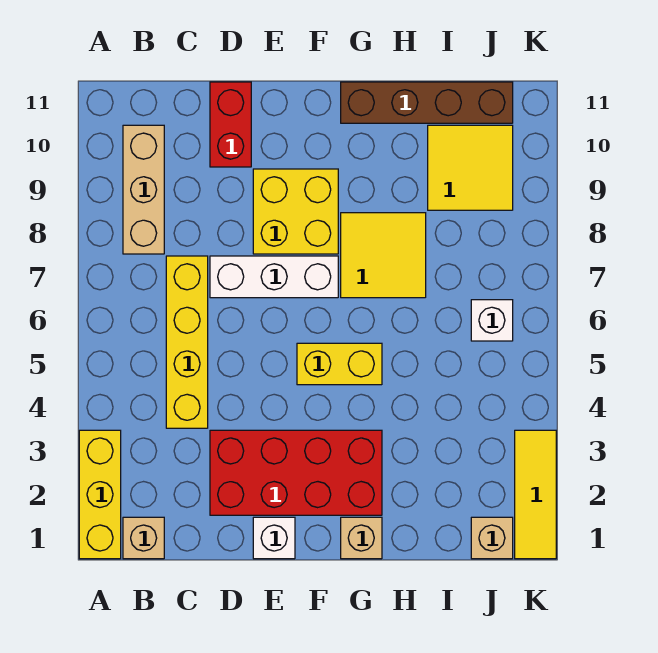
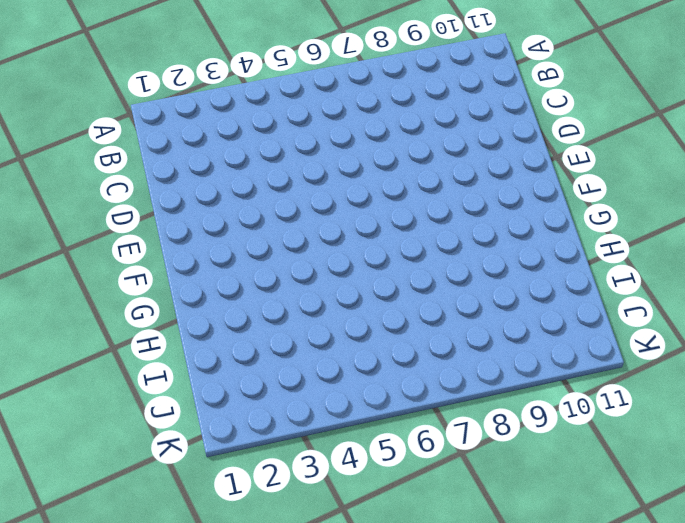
none -> yellow 1x3 brick [79,430,121,559]
none -> tan 1x1 brick [123,517,164,559]
none -> tan 1x3 brick [123,125,164,254]

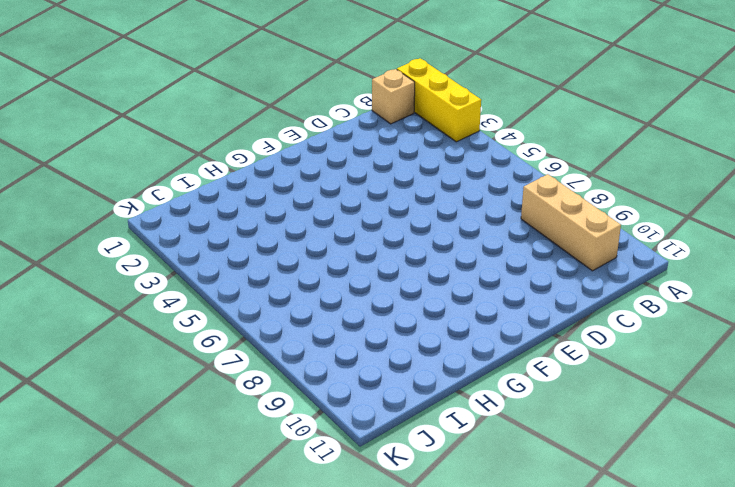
none -> yellow 1x4 brick [166,256,208,428]
none -> red 2x4 brick [210,430,382,515]
none -> white 1x3 brick [210,256,338,298]

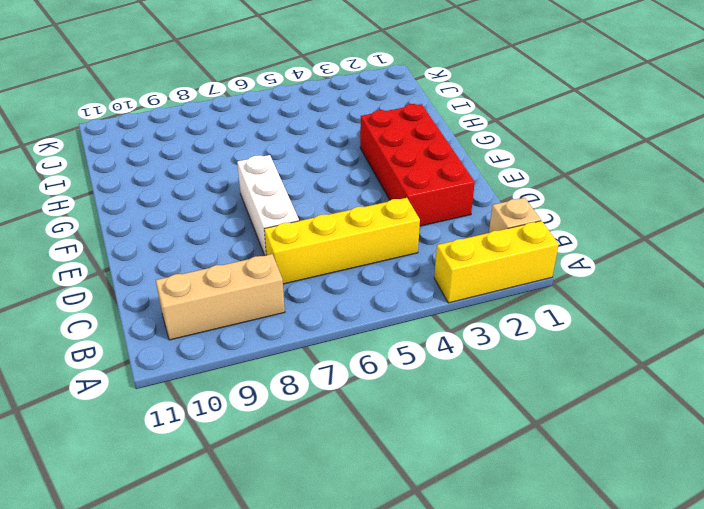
none -> red 1x2 brick [210,82,251,167]
none -> white 1x1 brick [253,517,295,559]
none -> yellow 2x2 brick [253,169,338,254]

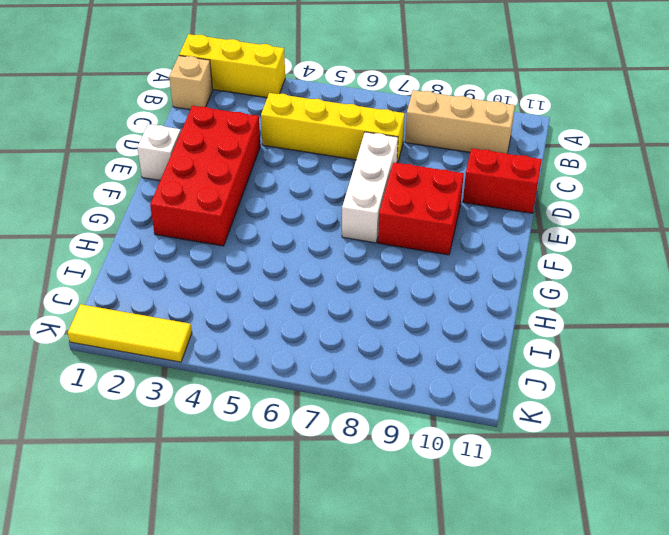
red 2x2 brick [378,162,464,255] -> yellow 2x2 brick [253,169,338,254]
none -> yellow 1x2 brick [297,343,382,385]
none -> tan 1x1 brick [341,517,382,559]
none -> yellow 2x2 tile [341,213,426,298]

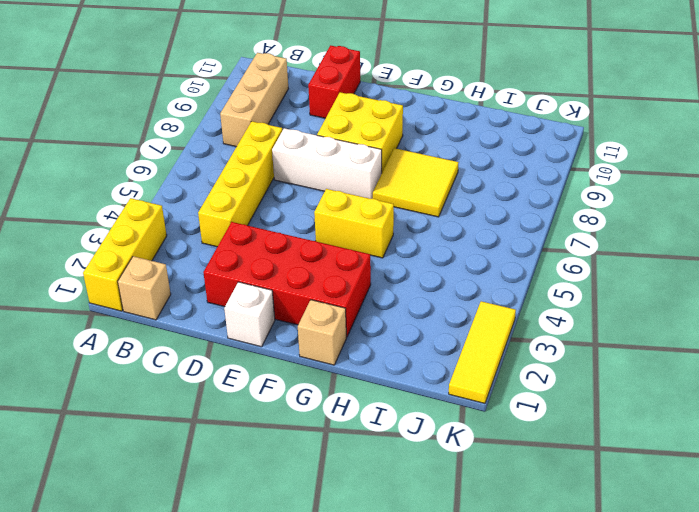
none -> brown 1x4 brick [341,82,513,123]
none -> yellow 2x2 tile [428,125,513,210]
none -> tan 1x1 brick [471,517,513,559]

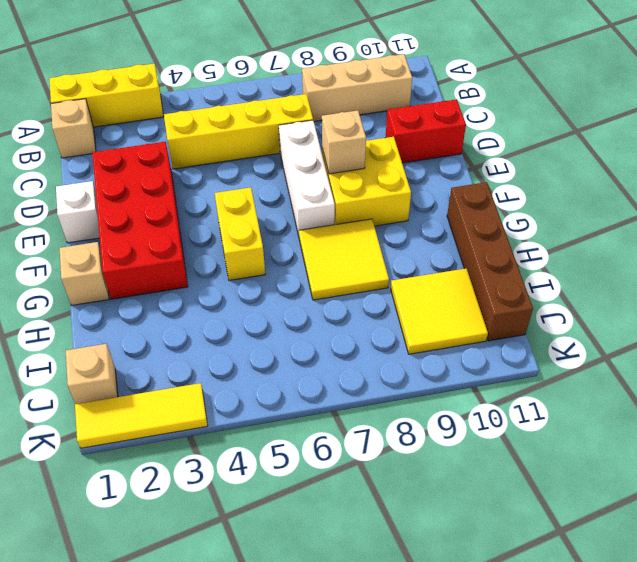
tan 1x1 brick [322,110,366,174] -> none
none -> white 1x1 brick [471,300,513,341]

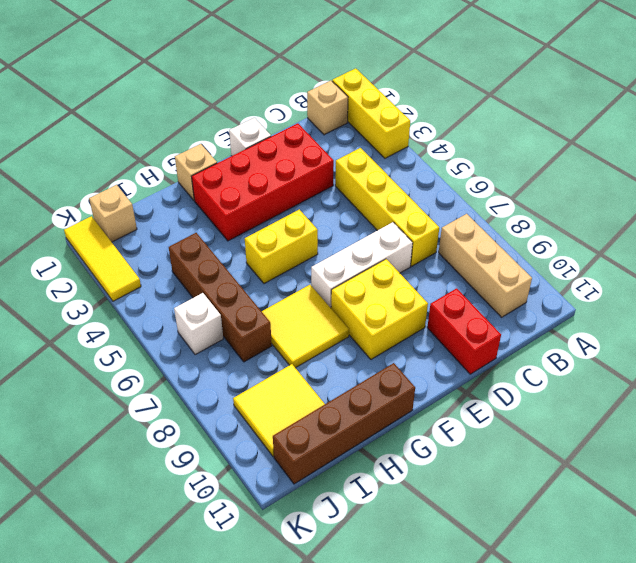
brown 1x4 brick [169,233,272,362] -> none

